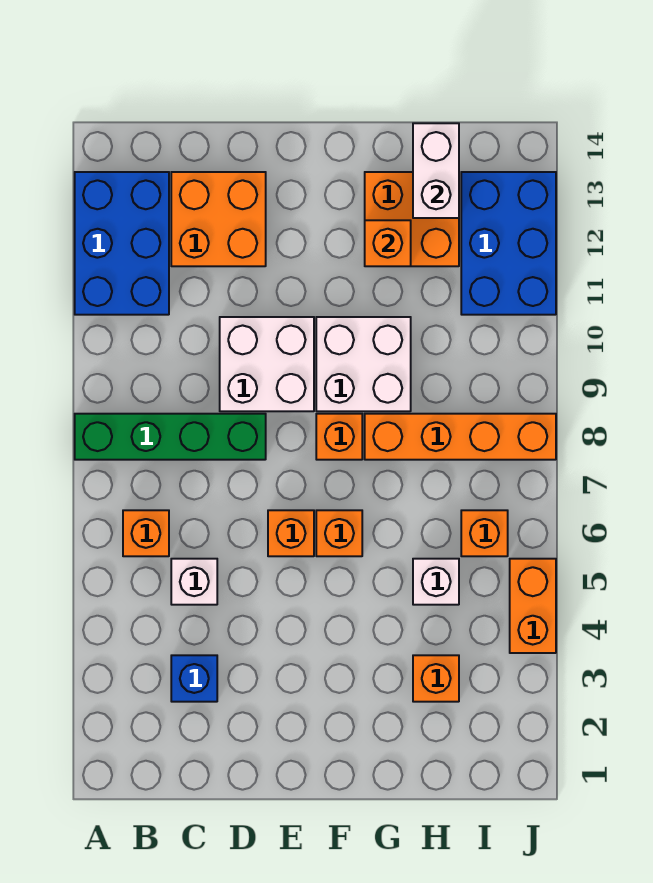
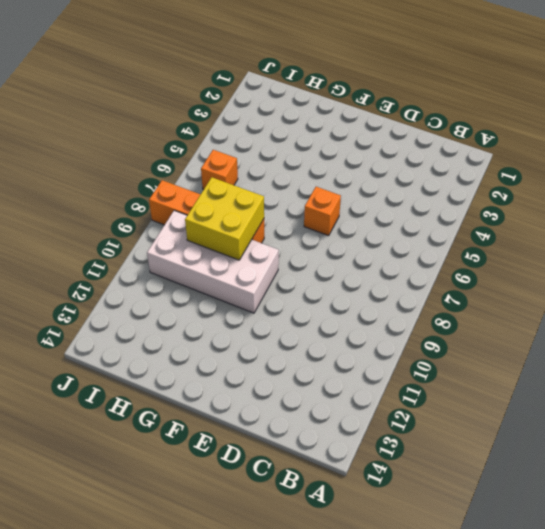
white 2x4 brick [147,210,279,313] -> white 2x2 brick [316,317,411,411]
yellow 2x2 brick [185,177,264,260] -> none
none -> green 1x4 brick [75,414,266,460]
none -> blue 2x3 brick [75,172,169,315]
none -> orange 1x1 brick [123,510,169,556]

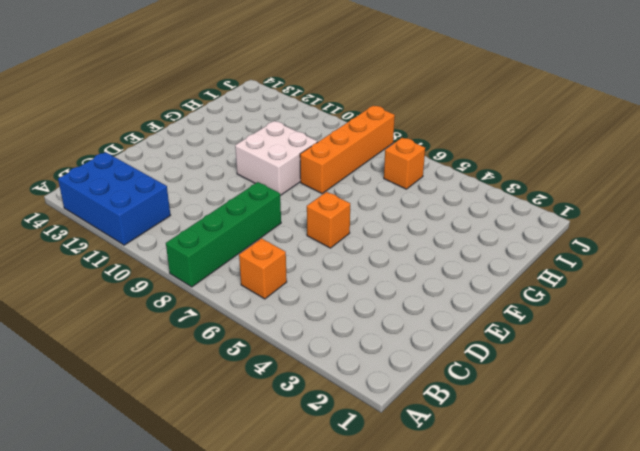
none -> blue 1x1 brick [171,655,217,702]
none -> white 1x1 brick [171,559,217,605]
none -> orange 2x2 brick [171,172,266,266]

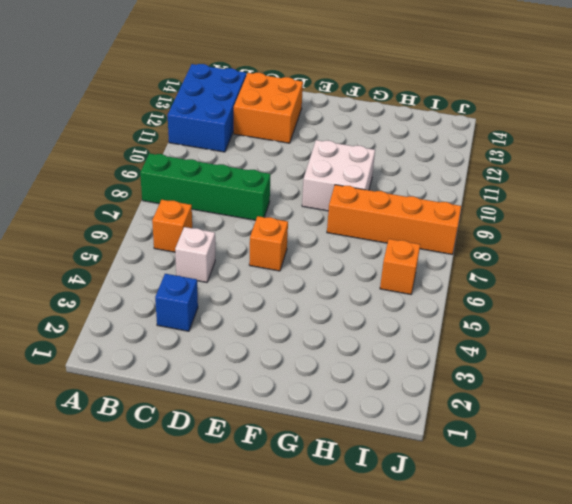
none -> white 2x2 brick [220,317,314,411]
none -> orange 1x1 brick [316,510,362,556]
none -> orange 1x1 brick [316,414,362,460]

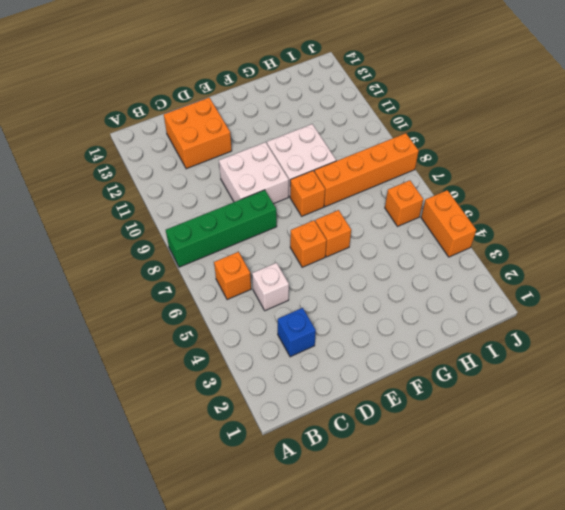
none -> blue 2x3 brick [75,172,169,315]
none -> orange 2x2 brick [365,172,459,266]
none -> orange 1x1 brick [413,655,459,702]

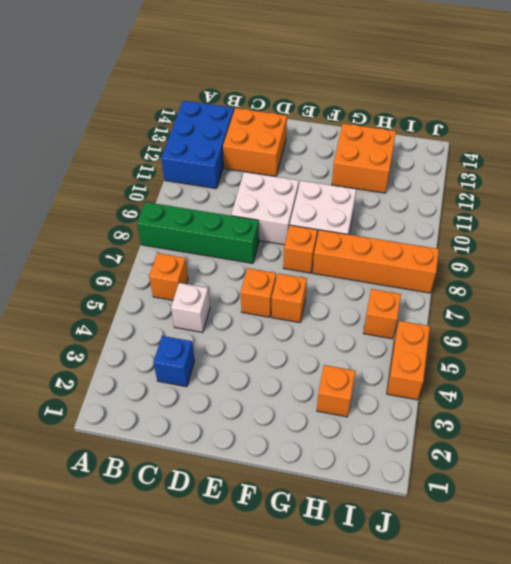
none -> white 1x1 brick [413,559,459,605]
none -> blue 2x3 brick [461,172,556,315]
none -> orange 1x1 brick [365,220,411,266]

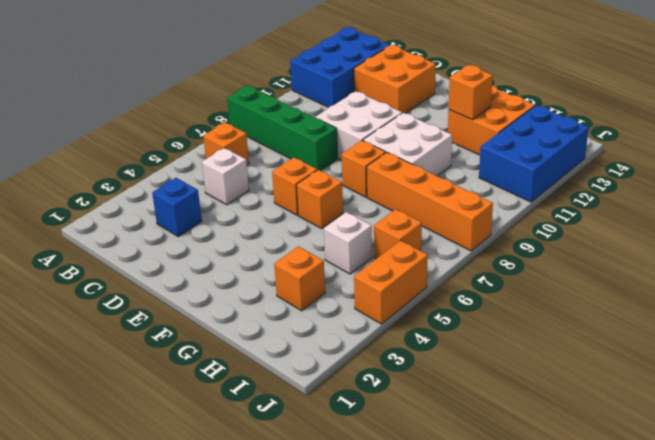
none -> white 1x2 brick [413,123,459,218]

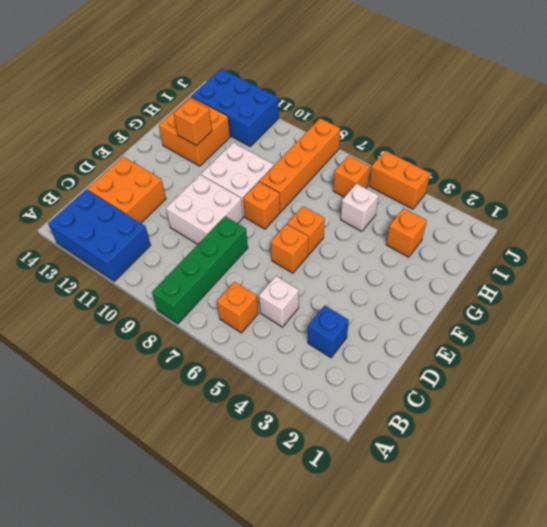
none -> white 1x2 brick [413,123,459,218]

